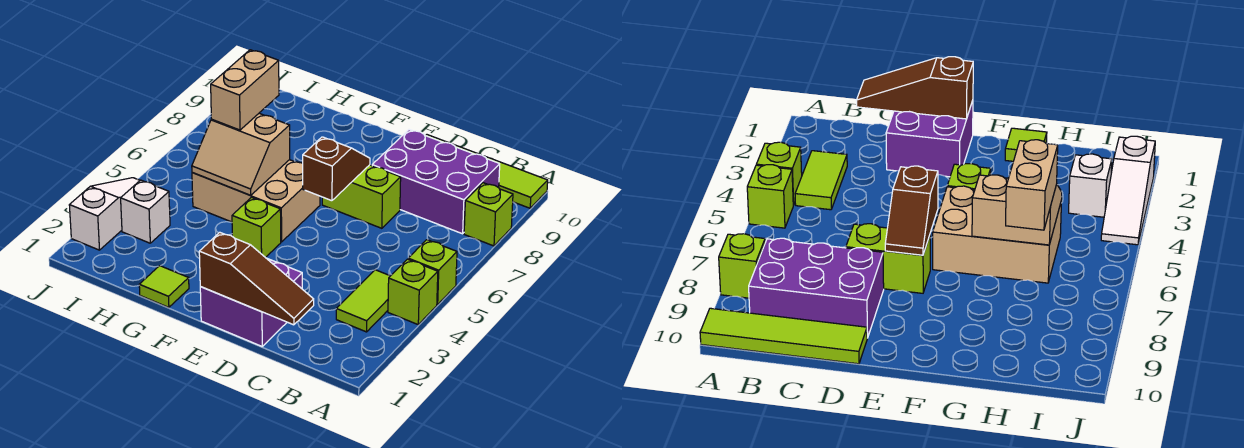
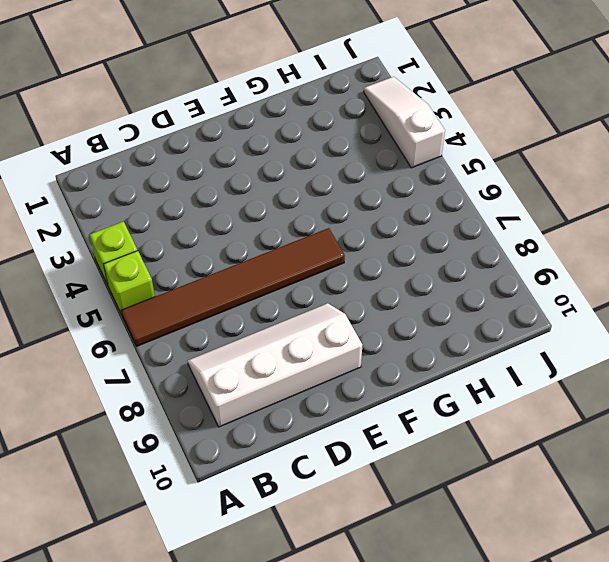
brown 1x6 tile [121,228,345,346] -> tan 2x3 brick [192,160,320,242]
white 2x4 slope [188,303,362,427] -> purple 2x3 brick [372,130,500,234]
white 1x3 slope [364,77,445,168] -> white 1x3 slope turned to [69,178,140,250]
none -> lime 1x1 brick [464,183,513,246]
none -> lime 1x4 tile [426,135,548,208]
none -> lime 1x2 tile [336,270,390,332]

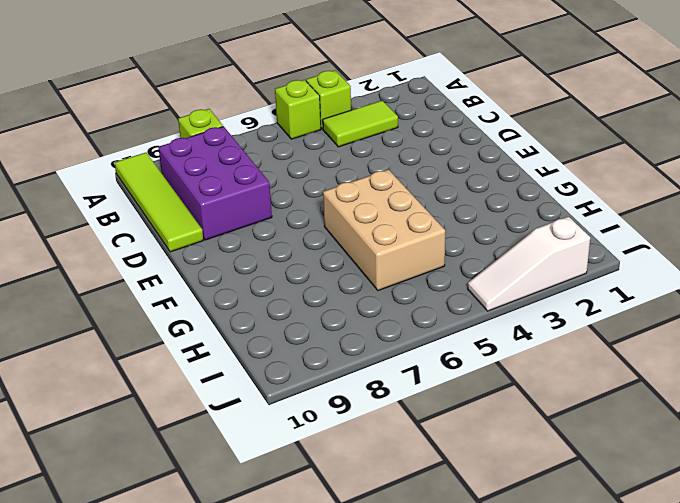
none -> purple 2x2 brick [200,259,302,346]
none -> lime 1x2 brick [322,165,401,228]
none -> lime 1x1 brick [232,197,281,258]

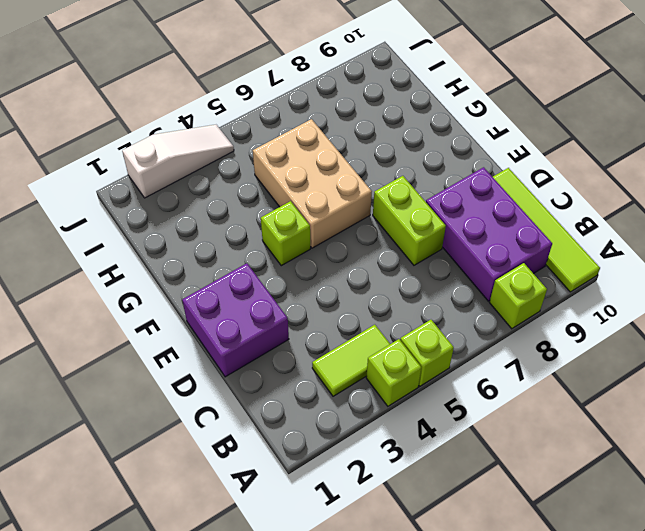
none -> lime 1x1 tile [139,266,189,307]
none -> white 1x1 brick [121,180,170,243]
none -> brown 1x3 slope [199,232,314,325]

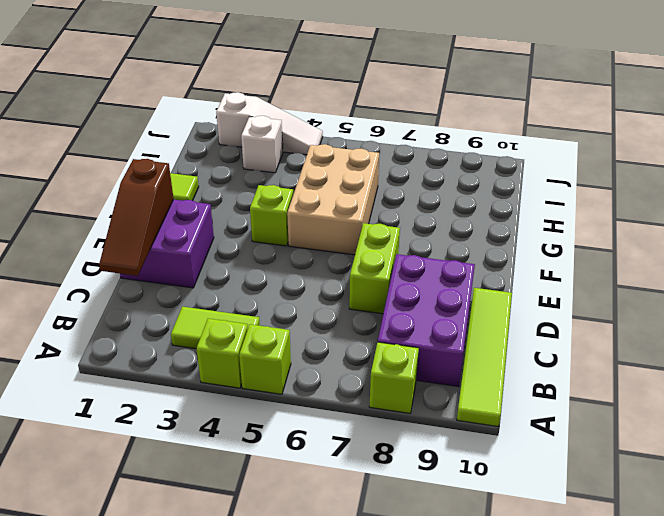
none -> brown 1x2 slope [303,137,370,201]
none -> tan 2x2 slope [192,113,290,195]
none -> tan 1x2 brick [211,50,279,130]

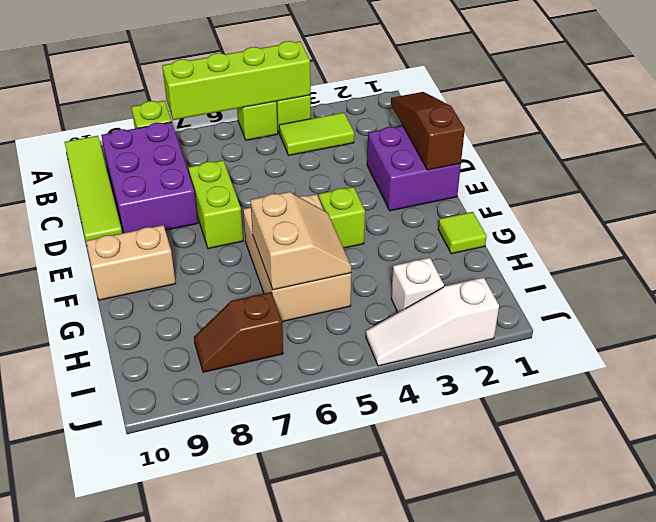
lime 1x4 brick [162,41,310,120] -> none
tan 1x2 brick [86,225,176,300] -> tan 1x2 brick moved to [211,50,279,130]
brown 1x2 slope [194,292,283,372] -> brown 1x2 slope moved to [303,137,370,201]

